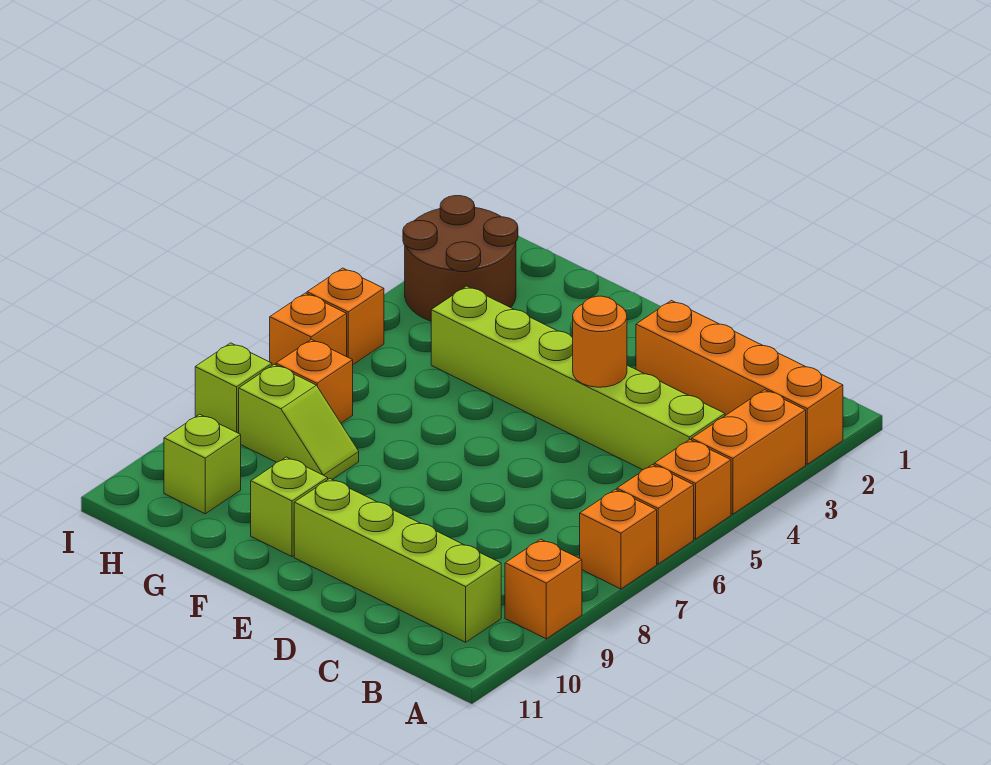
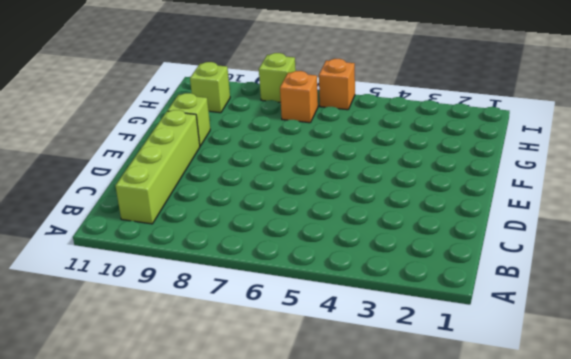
none -> orange 1x4 brick [636,301,843,464]
none -> orange 1x2 brick [692,390,806,514]
none -> orange 1x1 brick [654,440,731,539]

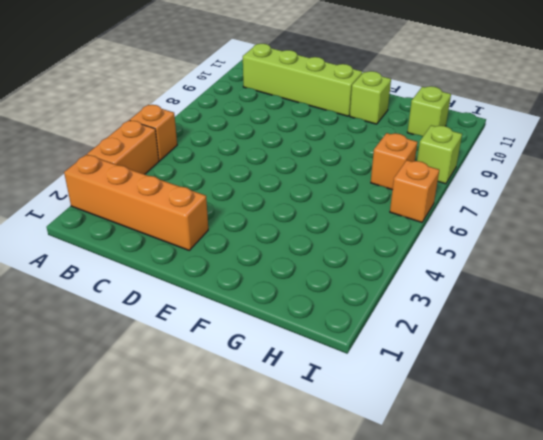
none -> orange 1x1 brick [617,465,694,564]
none -> orange 1x1 brick [580,489,657,589]
none -> orange 1x1 brick [505,539,582,639]

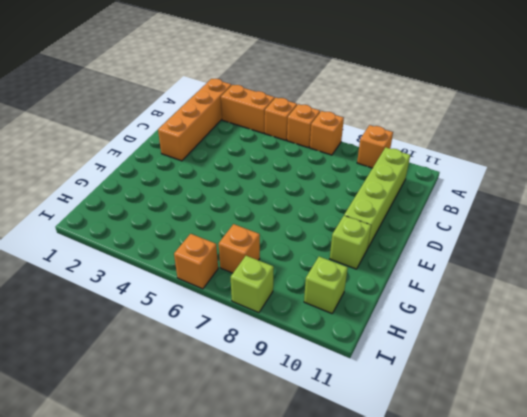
none -> lime 1x6 brick [431,286,725,470]
none -> lime 1x2 slope [239,364,359,479]
none -> brown 2x2 round brick [403,196,518,321]

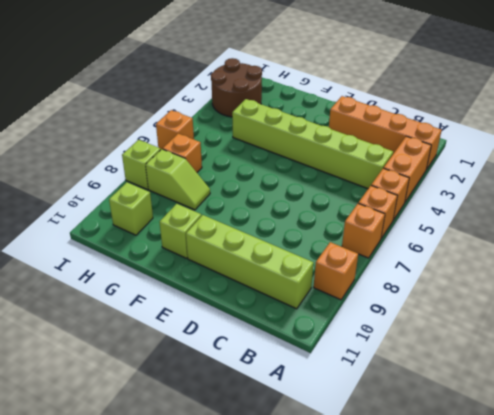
none -> orange 1x1 brick [307,268,384,364]
none -> orange 1x1 round brick [573,296,627,387]

